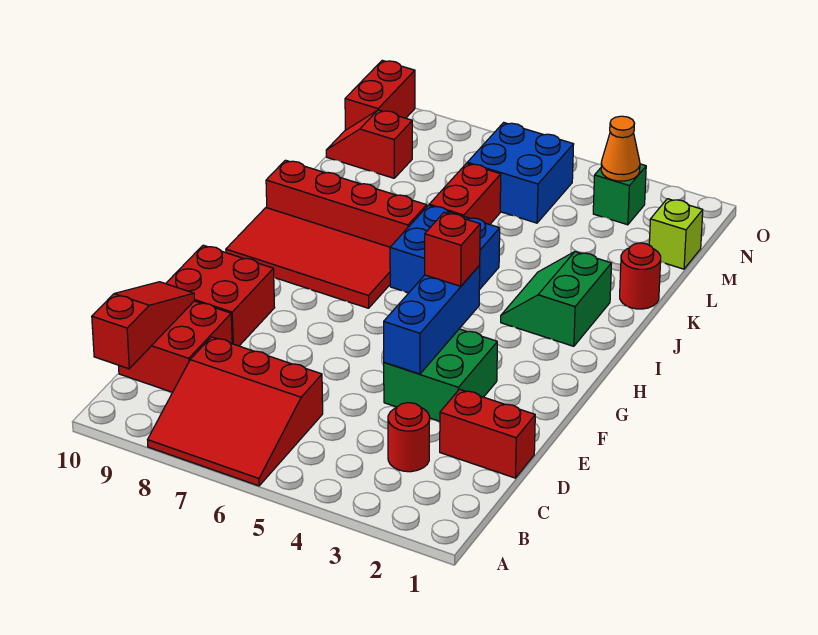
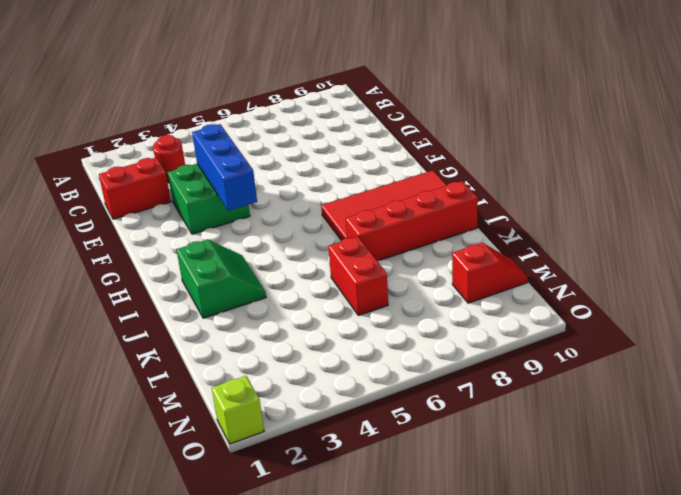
lime 1x1 brick [212,376,264,444] -> lime 1x1 brick moved to [649,199,703,269]
none -> red 3x3 slope [148,337,323,486]
none -> red 2x2 brick [119,301,232,392]
none -> red 2x2 brick [166,245,275,346]

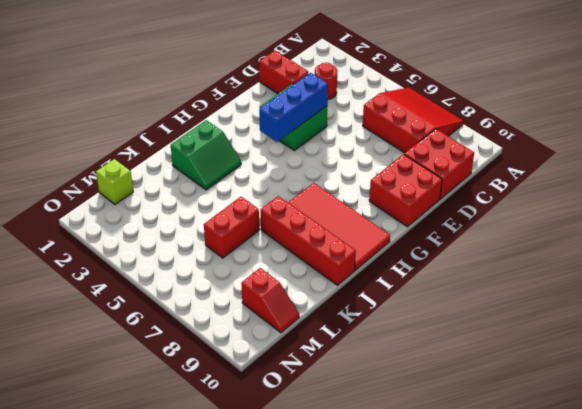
none -> blue 2x2 brick [390,205,500,293]
none -> red 1x1 round brick [620,243,661,309]
none -> blue 2x2 brick [467,123,574,223]

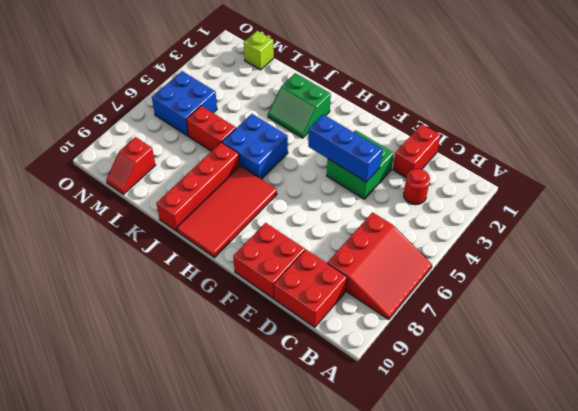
none -> red 1x1 round brick [620,243,661,309]
none -> green 1x1 brick [593,164,646,225]
none -> red 1x2 brick [345,60,415,130]

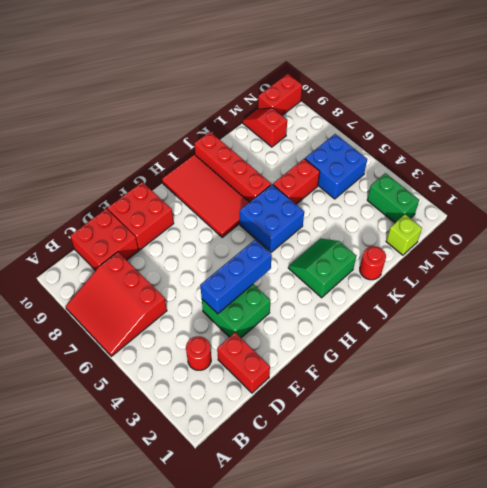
green 1x2 brick [367,173,419,223] -> green 1x1 brick [593,164,646,225]
none -> red 1x3 slope [92,282,195,369]
none -> orange 1x1 cone [601,116,640,181]
none -> red 1x1 brick [425,213,480,286]

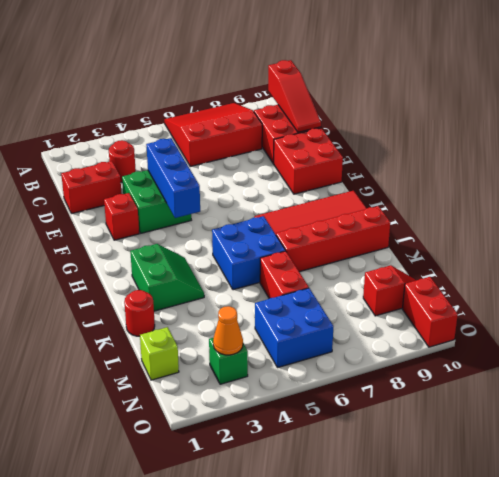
red 1x1 brick [104,193,139,240] -> red 1x1 brick moved to [425,213,480,286]

